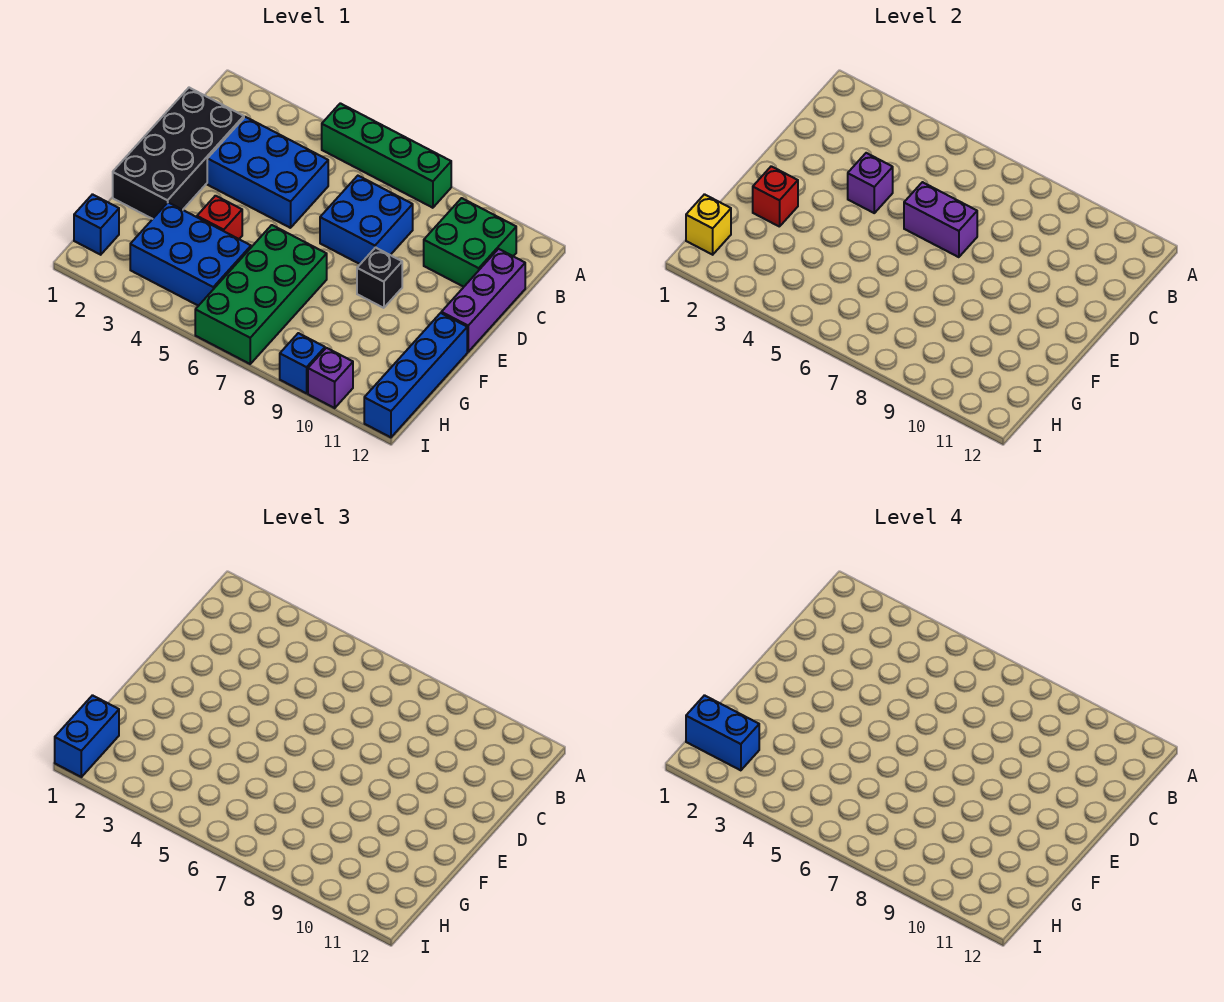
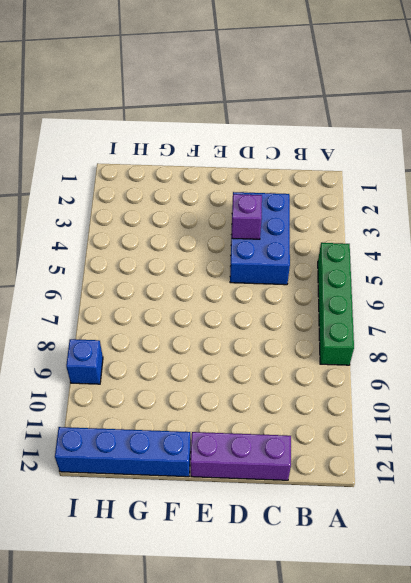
none -> green 2x2 brick [424,198,516,287]
none -> black 2x4 brick [113,88,244,219]
none -> blue 2x2 brick [320,176,413,264]

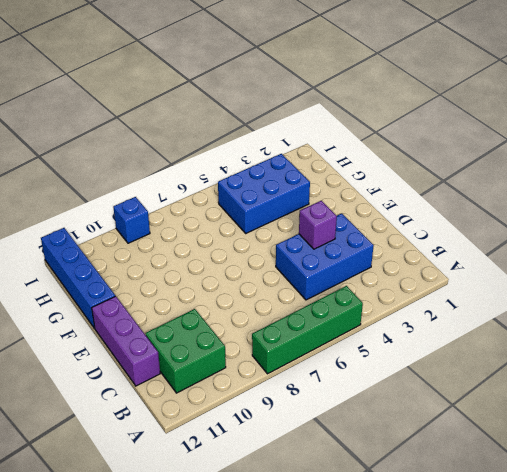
none -> black 2x4 brick [113,88,244,219]
none -> blue 2x2 brick [320,176,413,264]
none -> black 1x1 brick [357,248,402,308]

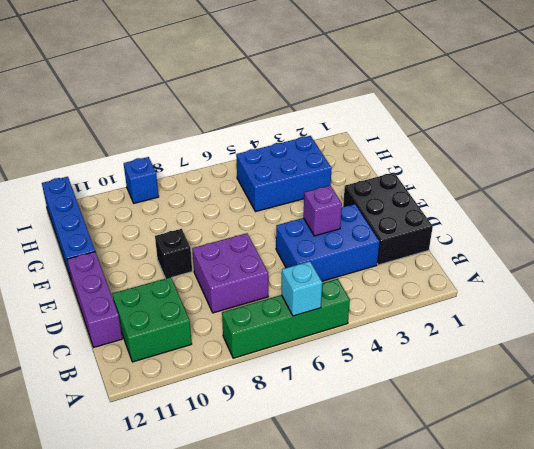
cyan 1x1 brick [282,261,322,316] -> none
black 2x3 brick [343,173,433,265] -> black 2x4 brick [113,88,244,219]
purple 2x2 brick [192,233,268,313] -> blue 2x2 brick [320,176,413,264]
none -> red 1x1 brick [197,196,242,239]
none -> green 2x4 brick [195,225,327,364]
none -> blue 1x1 brick [74,194,119,255]

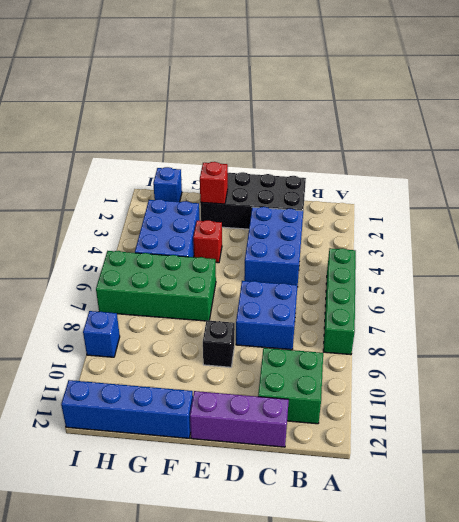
none -> purple 1x1 brick [308,348,353,408]
none -> purple 1x1 brick [848,153,893,213]
none -> purple 1x2 brick [904,182,977,257]

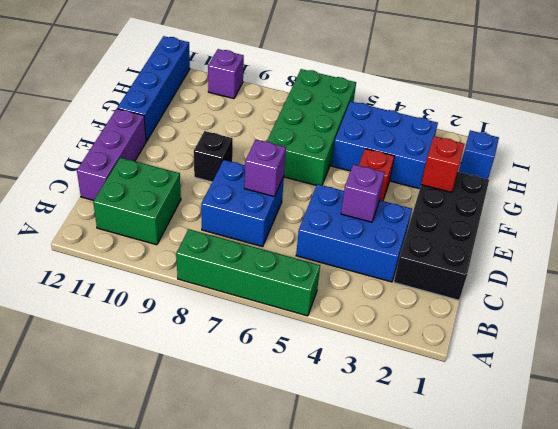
purple 1x1 brick [244,140,286,197] -> purple 1x2 brick [904,182,977,257]
none -> blue 1x1 brick [280,333,325,393]
none -> yellow 1x1 brick [686,194,731,255]
none -> blue 1x2 brick [55,695,119,777]

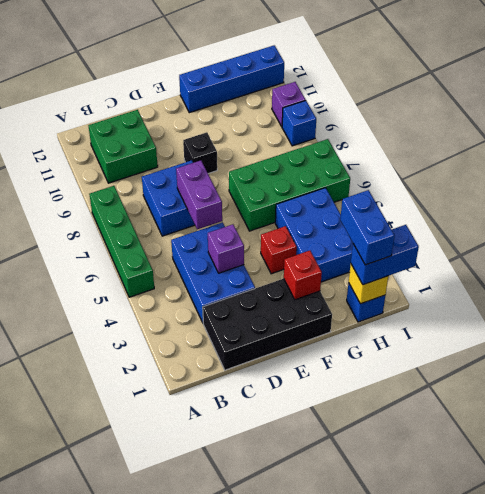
none -> purple 1x3 brick [441,249,525,352]

